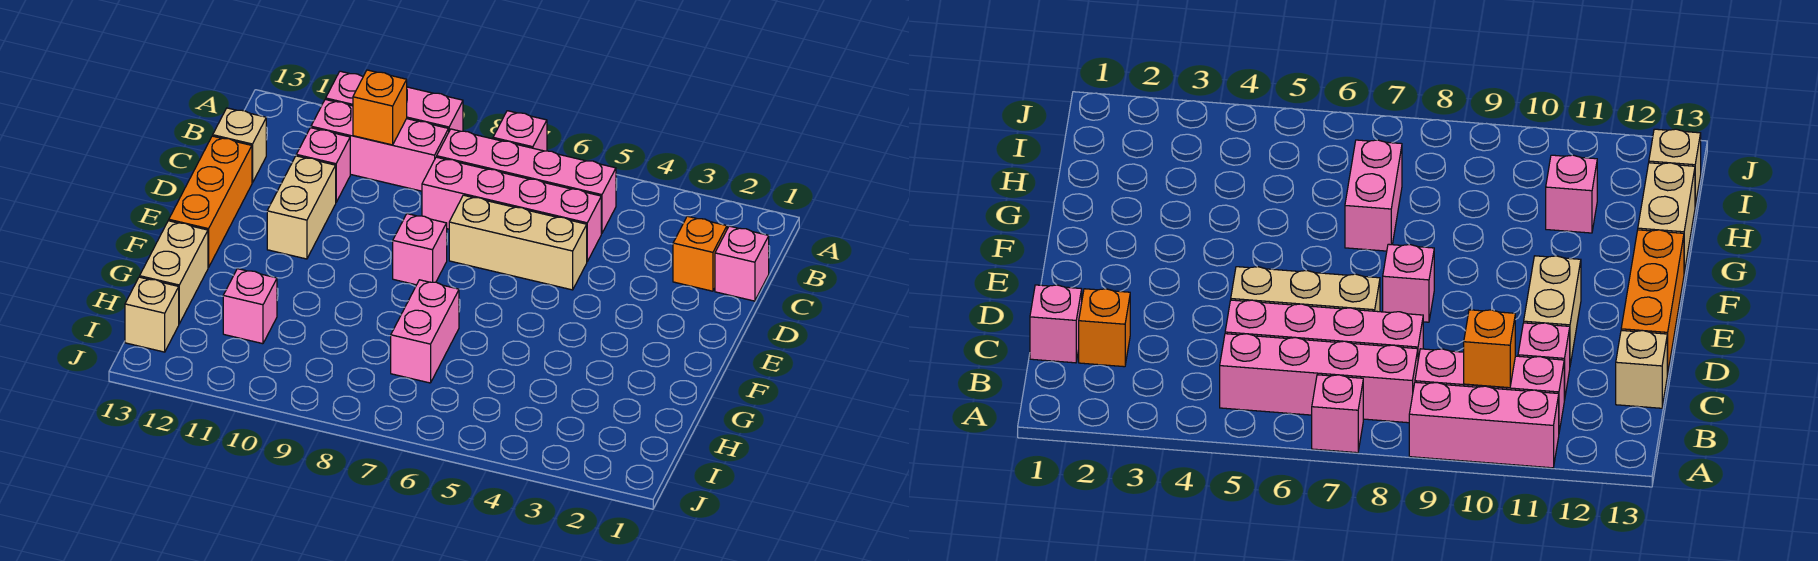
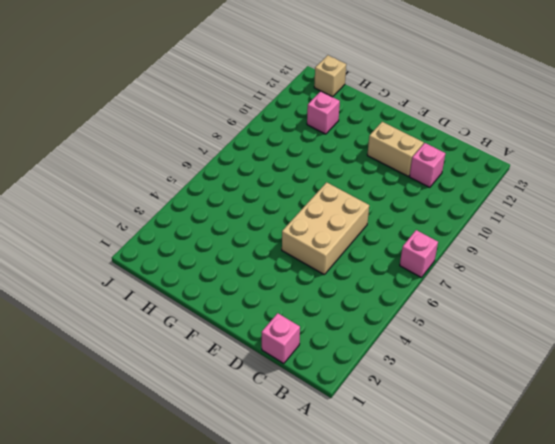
tan 2x3 brick [282,182,369,274] -> tan 1x3 brick [449,195,587,290]
none -> pink 1x3 brick [326,71,463,131]
none -> pink 1x4 brick [437,129,616,234]
none -> pink 1x3 brick [311,99,449,191]

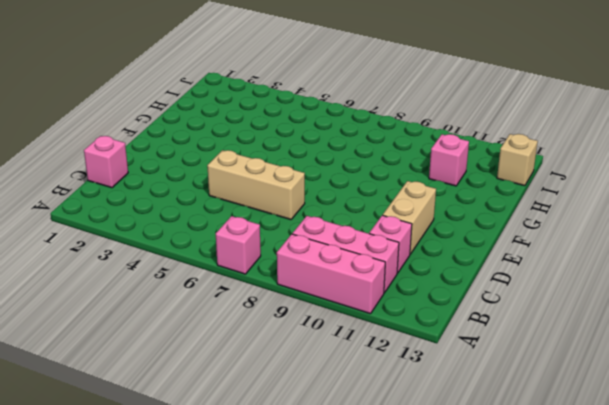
none -> pink 1x4 brick [437,129,616,234]
none -> orange 1x1 brick [673,216,727,291]
none -> pink 1x4 brick [422,157,601,261]

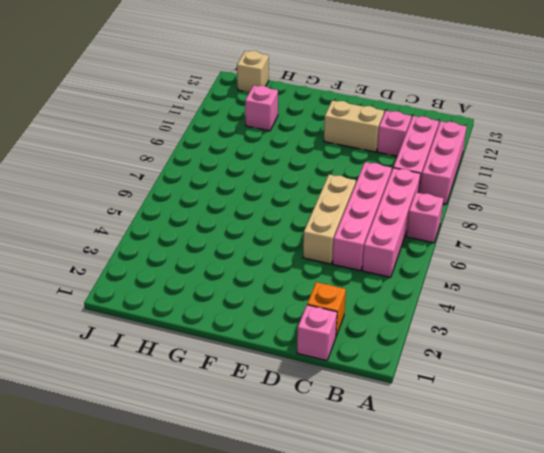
none -> tan 1x1 brick [213,108,266,183]
none -> orange 1x3 brick [169,136,252,268]
none -> pink 1x1 brick [393,214,447,285]

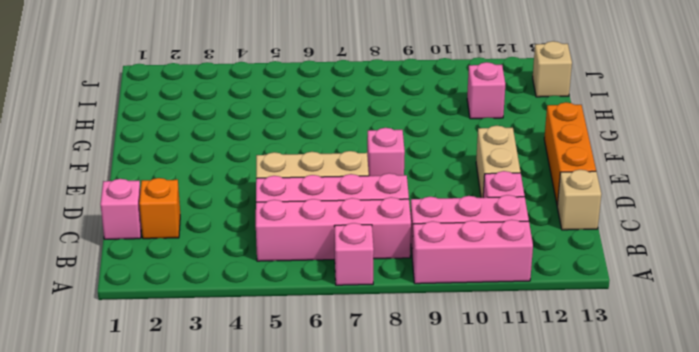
none -> pink 1x2 brick [391,280,459,383]
none -> tan 1x2 brick [140,221,208,324]
none -> orange 1x1 brick [353,70,407,145]

